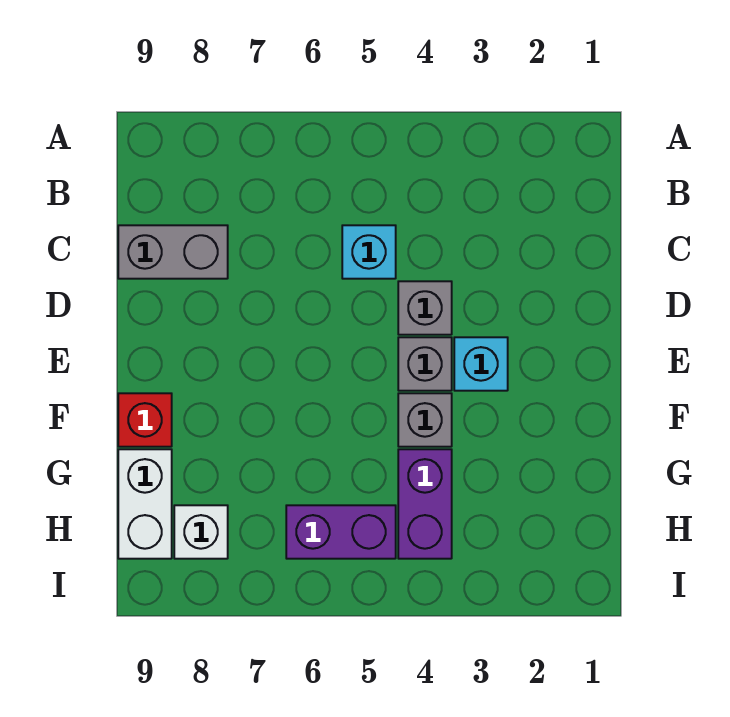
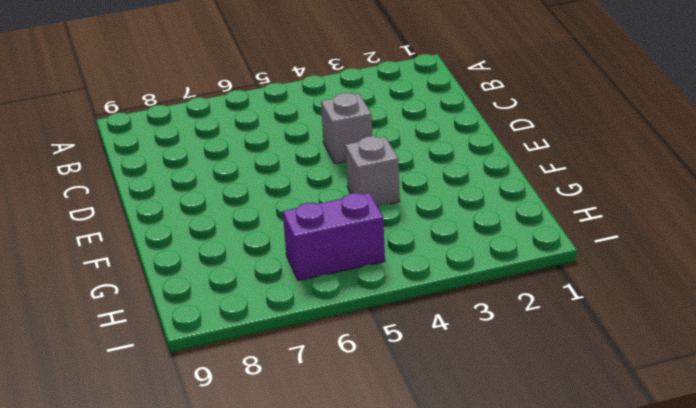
none -> cyan 1x1 brick [342,225,396,279]
none -> grey 1x2 brick [118,225,228,279]

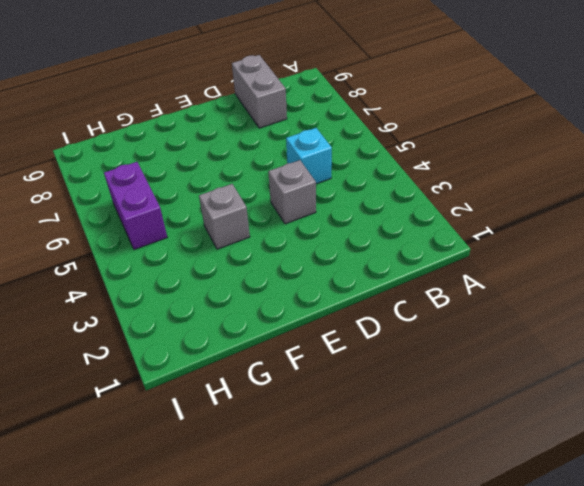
none -> cyan 1x1 brick [454,337,508,391]
none -> grey 1x1 brick [398,337,452,391]

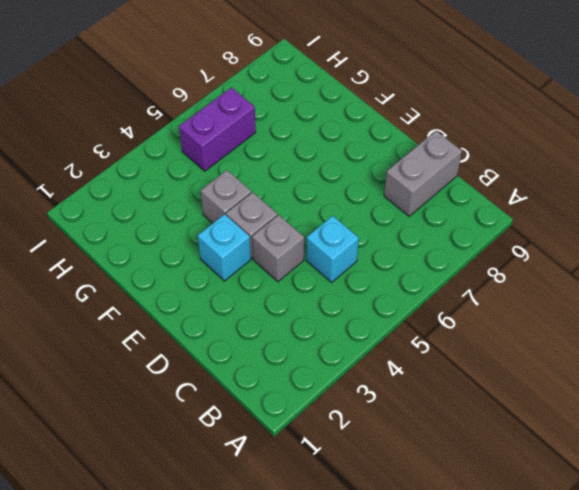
none -> red 1x1 brick [118,393,172,447]
none -> purple 1x2 brick [398,449,452,559]

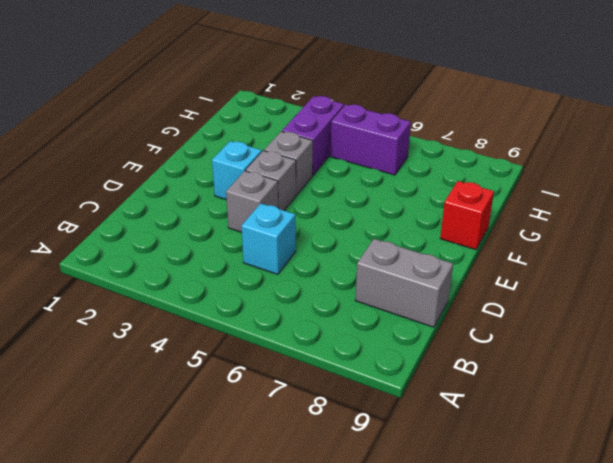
none -> white 1x2 brick [118,449,172,559]
none -> white 1x1 brick [174,505,228,559]

